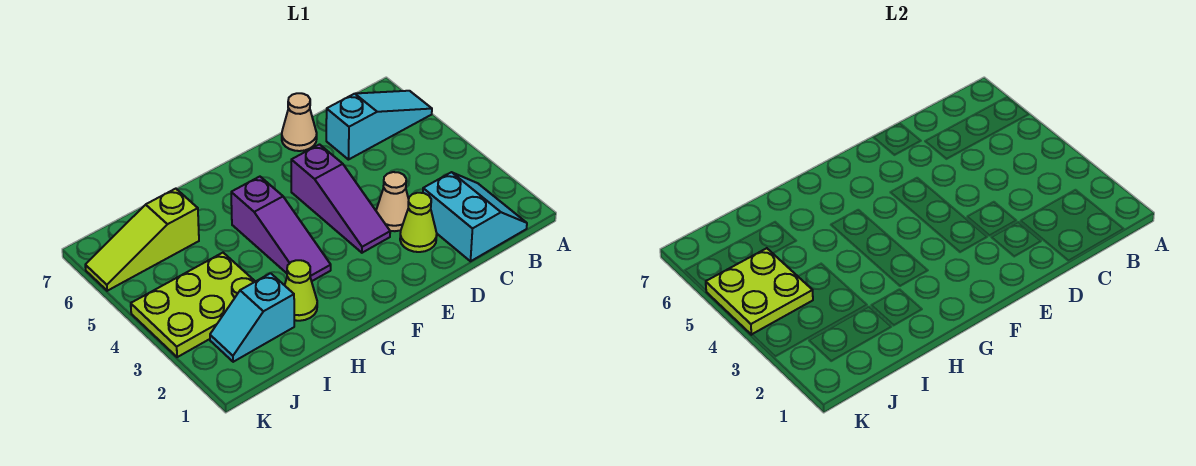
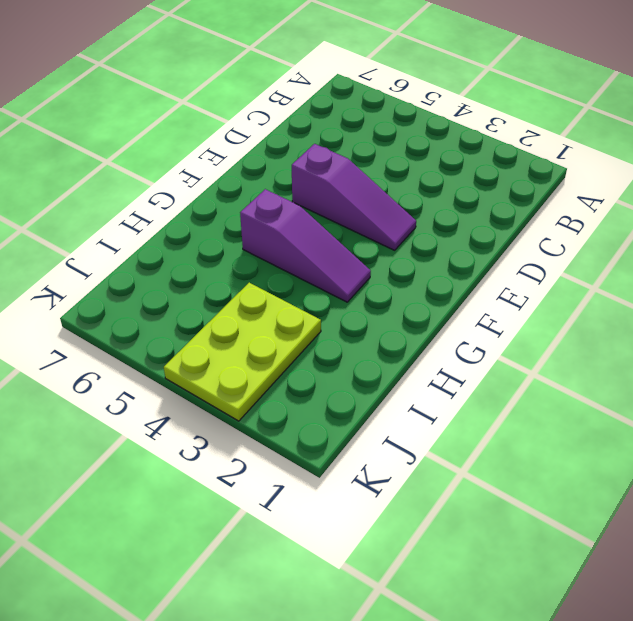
none -> cyan 1x3 slope [326,91,432,160]
none -> cyan 2x2 slope [423,172,527,261]
none -> lime 1x1 cone [400,193,437,252]

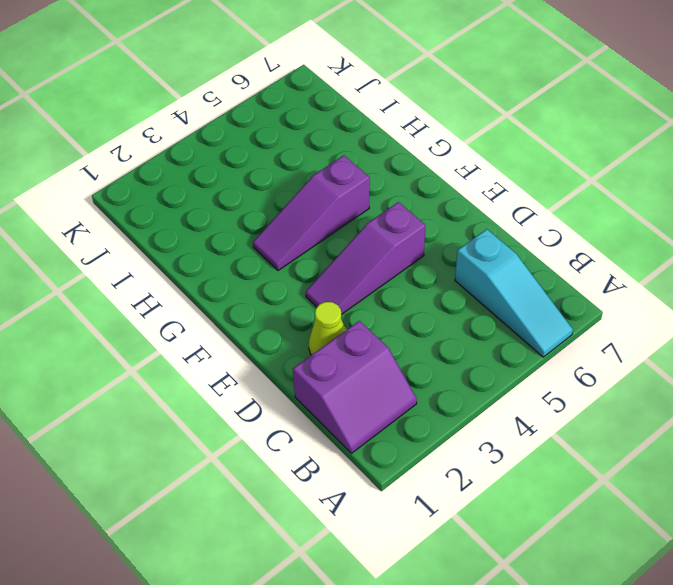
purple 2x2 slope [293,321,417,453] -> cyan 2x2 slope [423,172,527,261]
none -> tan 1x1 cone [376,172,409,231]
none -> tan 1x1 cone [282,93,317,151]
none -> lime 1x1 cone [285,260,317,321]

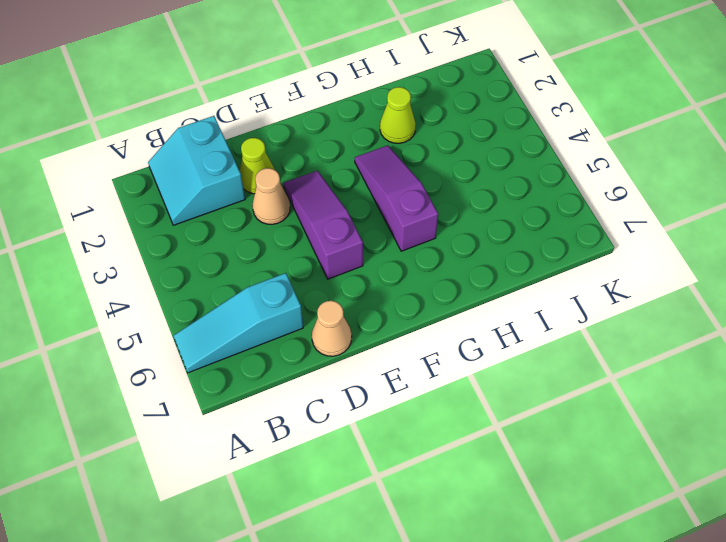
none -> cyan 1x2 slope [210,273,294,362]
none -> lime 2x3 plate [131,253,255,357]
none -> lime 1x3 slope [85,189,199,291]

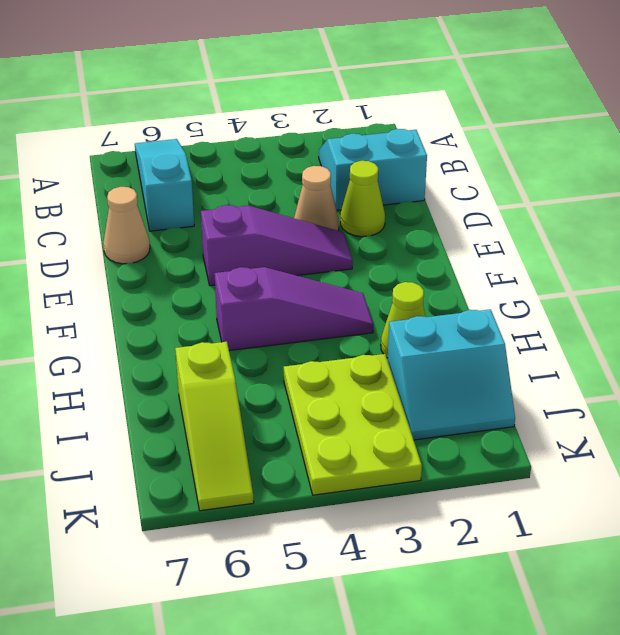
cyan 2x2 slope [388,309,515,440] -> cyan 1x2 slope [210,273,294,362]
none -> lime 2x2 plate [706,248,813,335]

